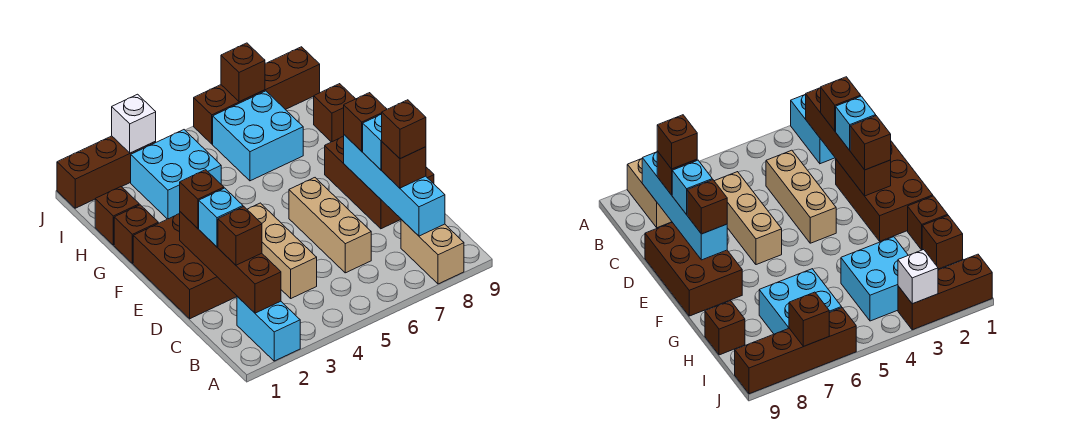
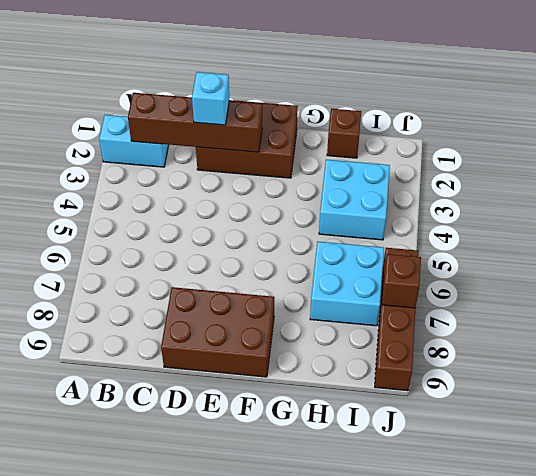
none -> tan 1x2 brick [401,219,464,284]
none -> tan 1x3 brick [247,203,317,298]
none -> tan 1x3 brick [289,178,371,273]

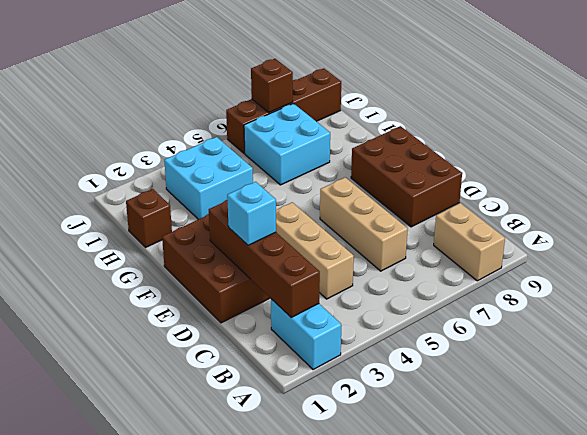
none -> brown 1x1 brick [114,205,158,264]
none -> brown 1x1 brick [314,84,355,142]
none -> brown 1x3 brick [57,136,156,208]

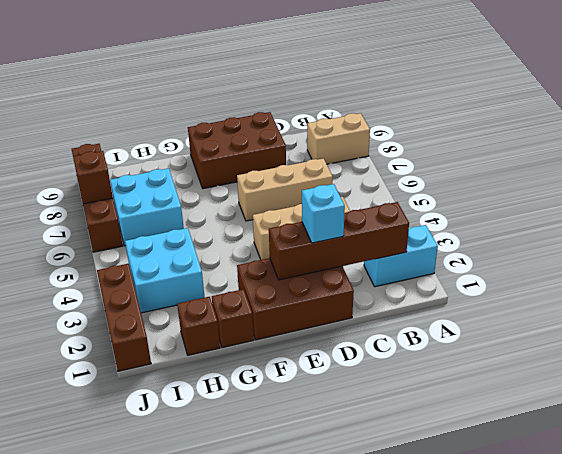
none -> brown 1x1 brick [314,84,355,142]
none -> cyan 1x4 brick [343,135,445,236]
none -> white 1x1 brick [112,94,156,153]

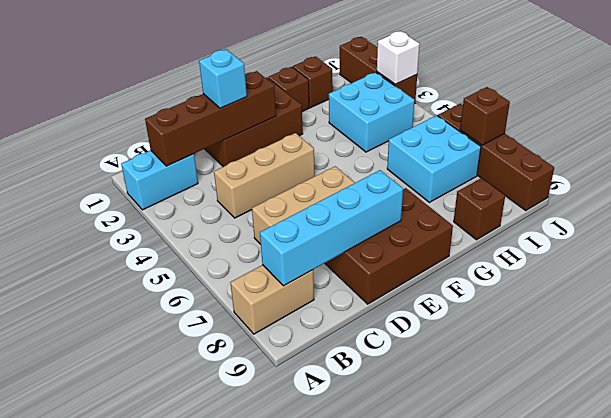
none -> brown 1x1 brick [218,207,262,265]
none -> brown 1x1 brick [382,142,426,188]
none -> cyan 1x1 brick [363,114,382,170]

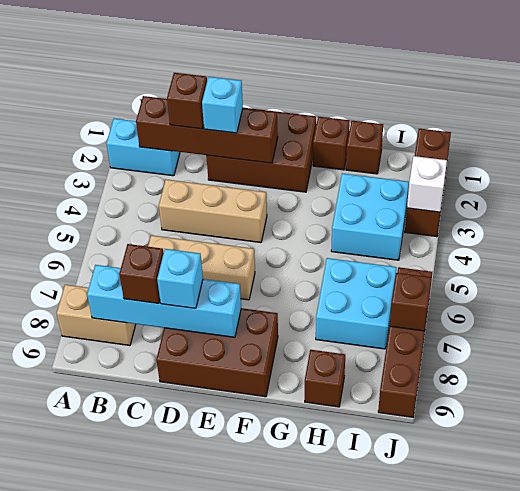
none -> brown 1x1 brick [180,170,224,228]
none -> brown 1x1 brick [344,93,387,151]
none -> brown 1x1 brick [382,100,426,159]

